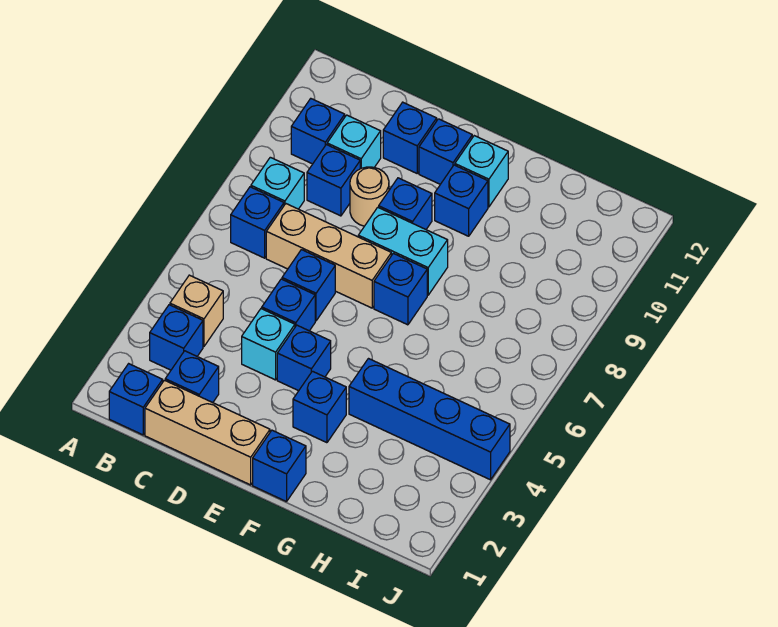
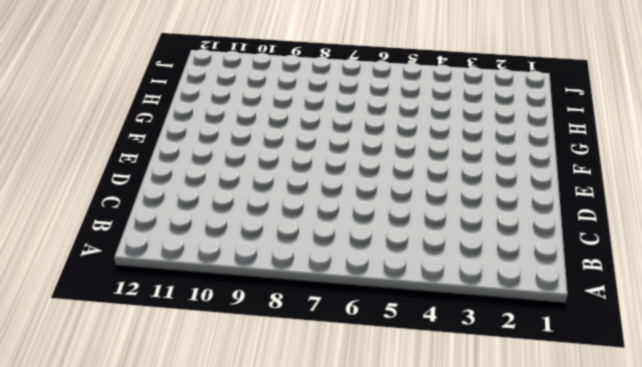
none -> blue 1x1 brick [109,364,163,435]
none -> blue 1x1 brick [150,305,203,370]
none -> tan 1x1 brick [170,275,223,347]

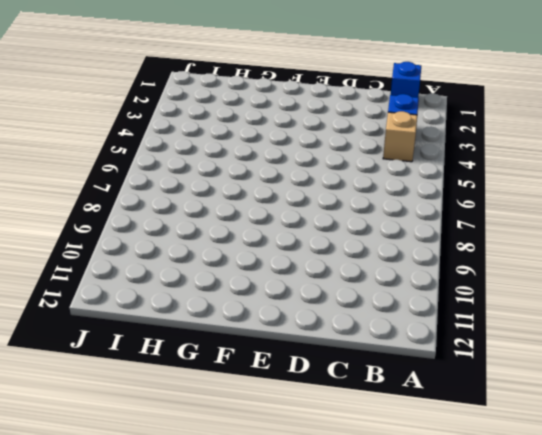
none -> blue 1x1 brick [231,187,284,258]
none -> cyan 1x1 brick [251,157,304,209]
none -> blue 1x1 brick [291,99,345,164]

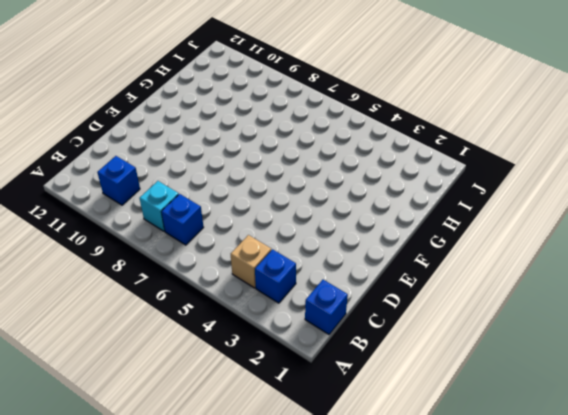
none -> tan 1x3 brick [145,380,270,485]
none -> blue 1x1 brick [165,351,219,403]
none -> tan 1x3 brick [266,204,391,308]

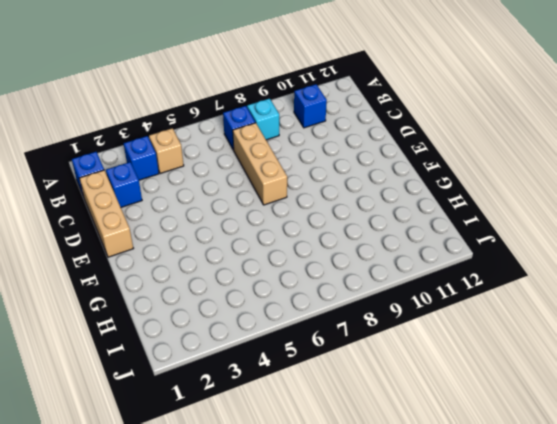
none -> blue 1x1 brick [307,145,360,216]
none -> cyan 1x1 brick [327,115,381,169]
none -> cyan 1x1 brick [242,309,295,380]

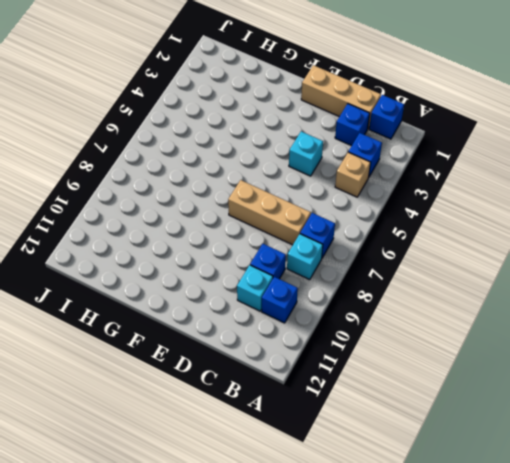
none -> blue 1x1 brick [262,279,315,331]
none -> blue 1x1 brick [282,250,335,321]
none -> tan 1x1 round brick [350,167,389,226]

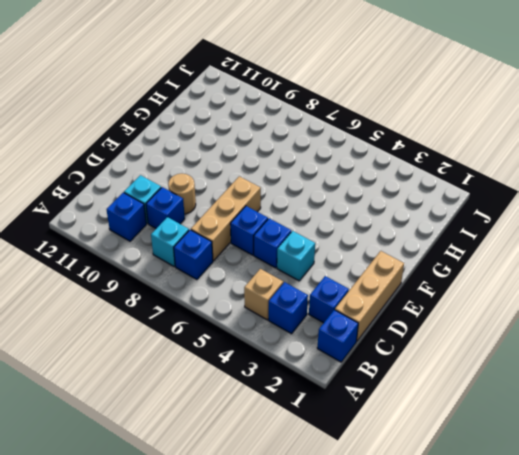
none -> blue 1x1 brick [383,102,437,173]
none -> blue 1x1 brick [277,325,331,391]
none -> cyan 1x2 brick [358,207,448,295]

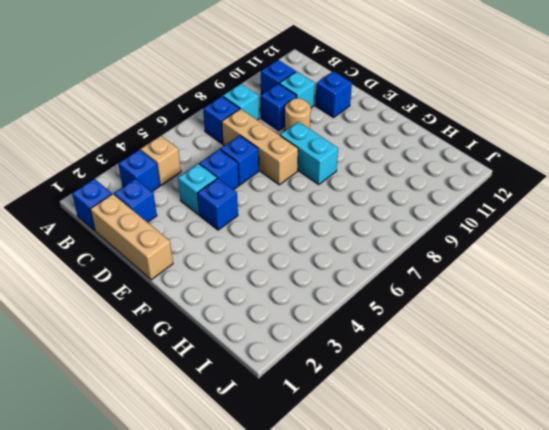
none -> blue 1x1 brick [379,178,432,229]
none -> blue 1x1 brick [419,119,472,184]
none -> blue 1x1 brick [253,430,306,502]

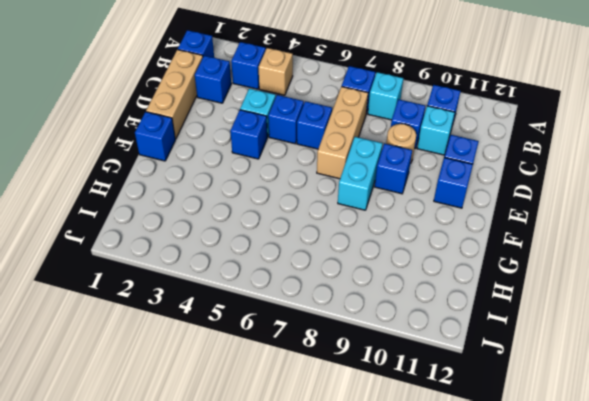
none -> blue 1x1 brick [293,371,346,443]
none -> blue 1x1 brick [374,253,427,325]
none -> blue 1x1 brick [435,165,488,236]

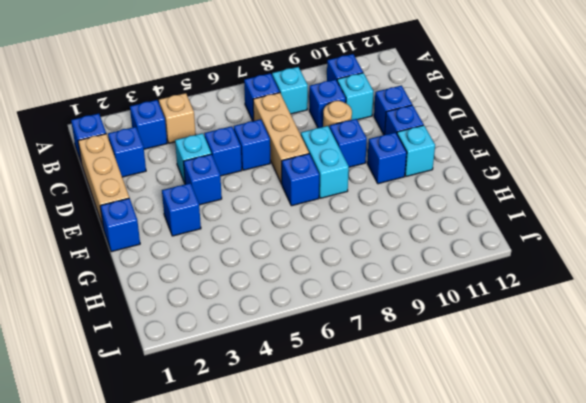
none -> blue 1x4 brick [349,359,510,480]

